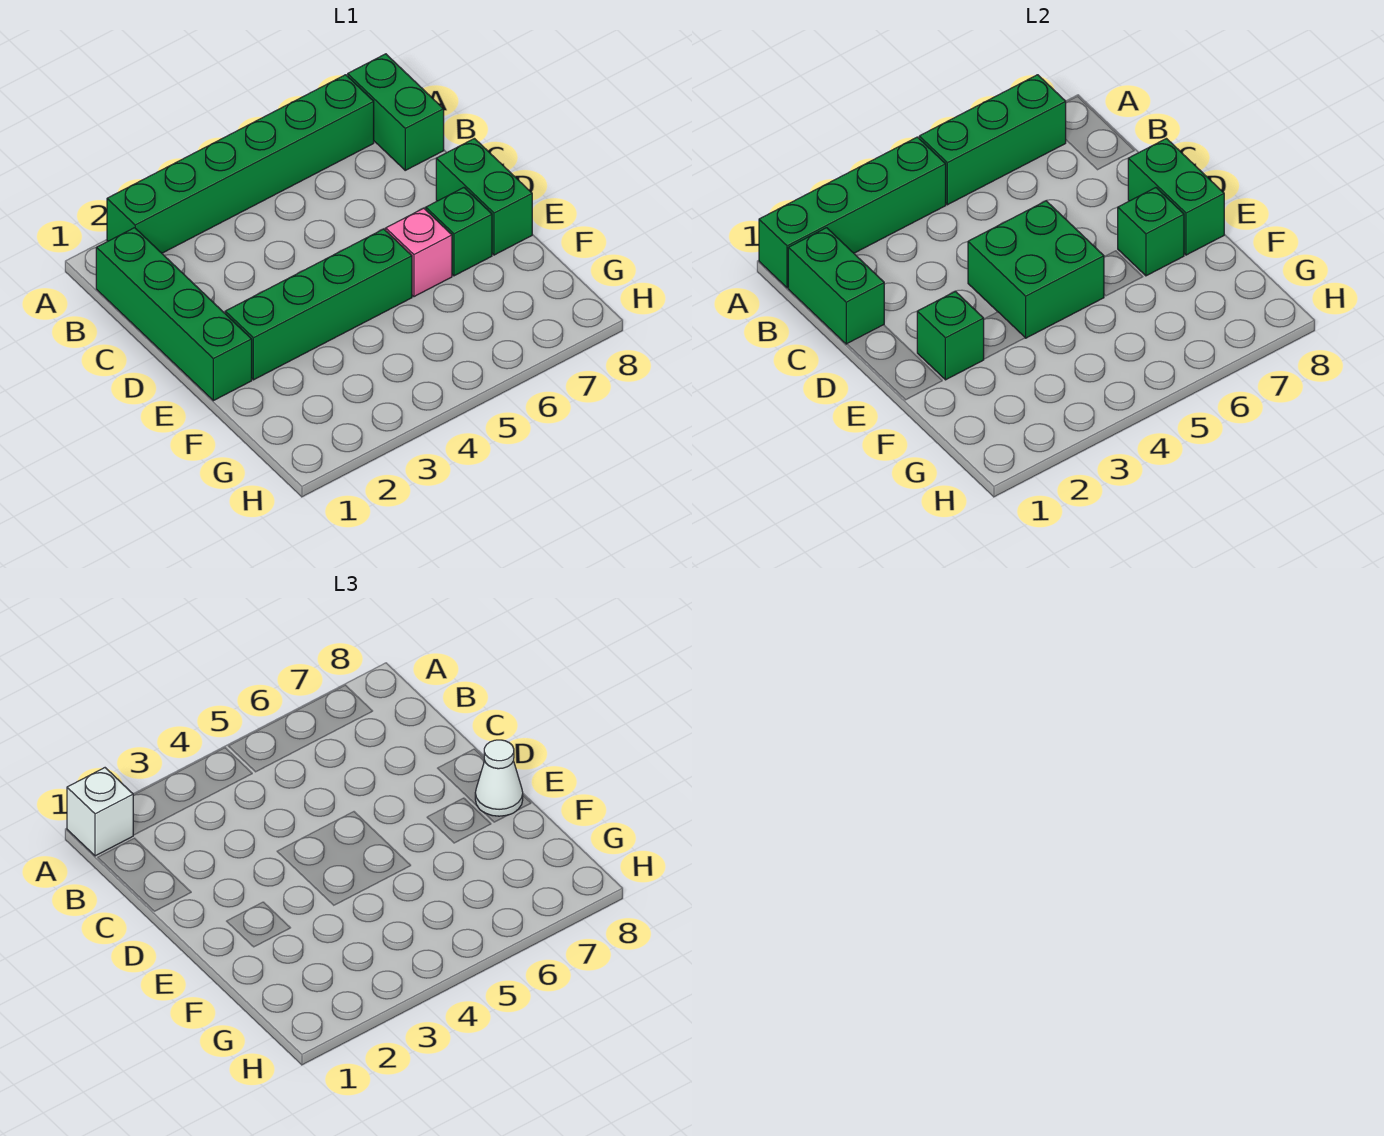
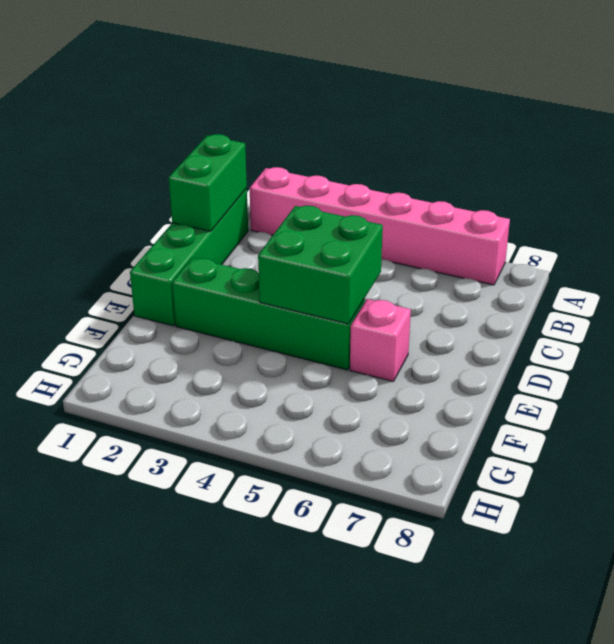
pink 1x6 brick [250,167,510,285] -> green 1x6 brick [107,75,374,253]
none -> green 1x2 brick [348,54,444,170]
none -> green 1x2 brick [436,139,532,255]
none -> green 1x1 brick [426,188,492,276]

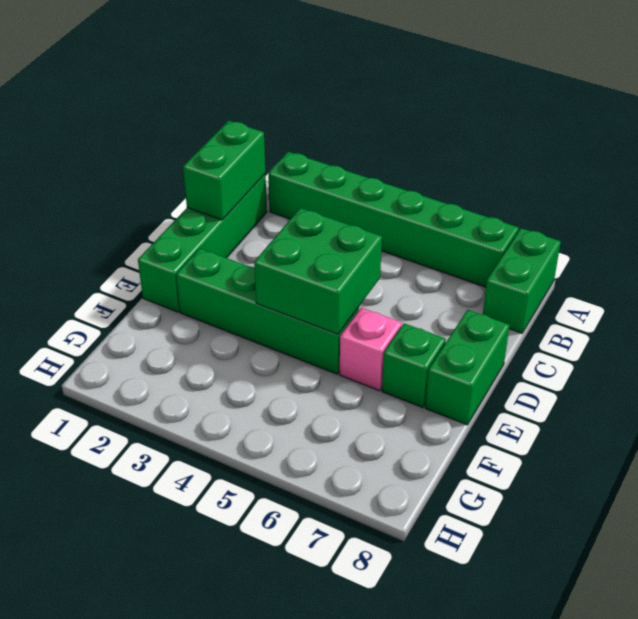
none -> green 1x4 brick [759,137,946,288]
none -> green 1x3 brick [919,75,1066,205]
none -> green 1x2 brick [1128,139,1224,255]

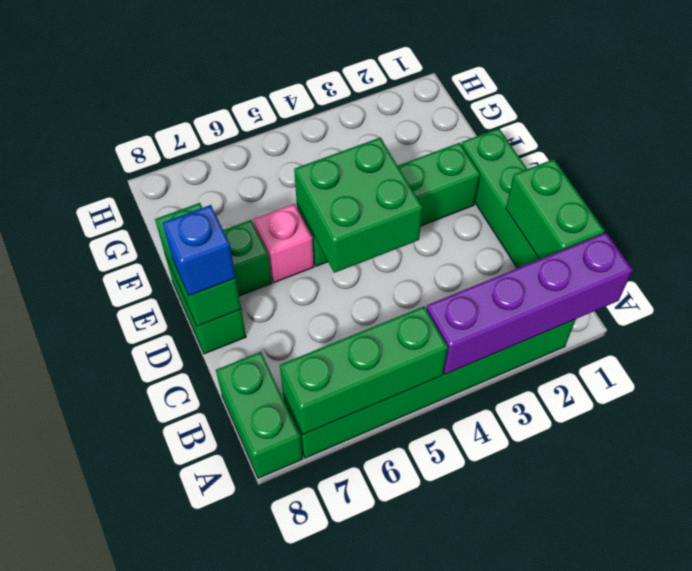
purple 1x4 brick [426,233,633,374] -> green 1x4 brick [759,137,946,288]
blue 1x1 brick [163,205,236,296] -> none
none -> green 1x1 brick [917,291,984,380]
none -> green 1x1 brick [1118,188,1184,276]
none -> white 1x1 brick [67,768,133,856]

